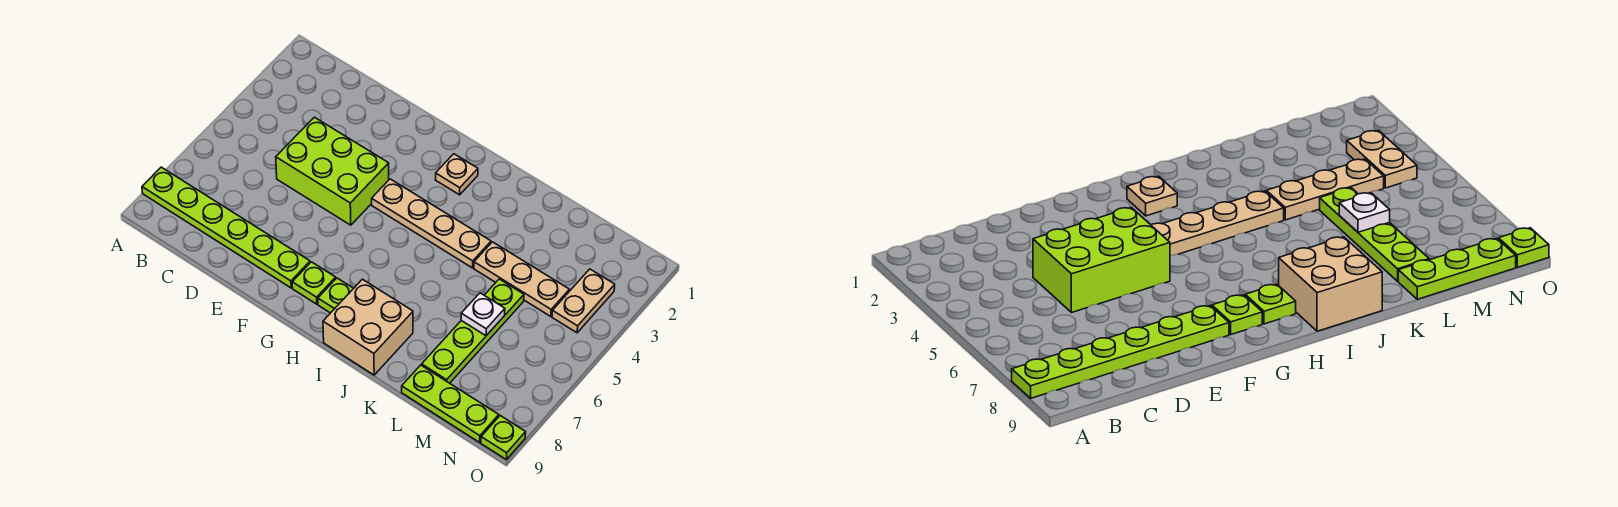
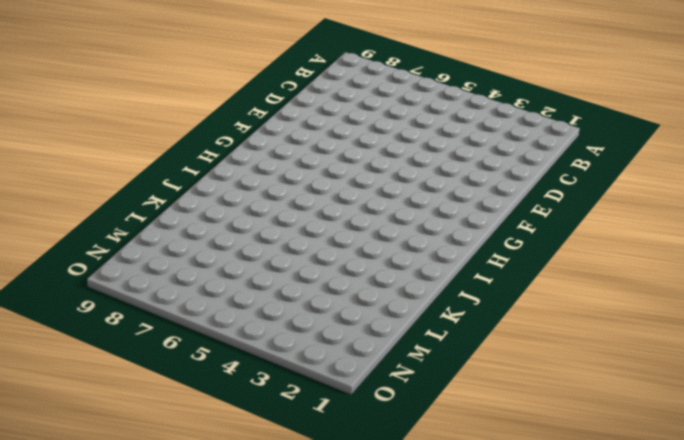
none -> lime 1x6 plate [142,167,310,288]
none -> lime 2x3 brick [276,117,389,225]
none -> tan 1x4 plate [372,179,491,268]

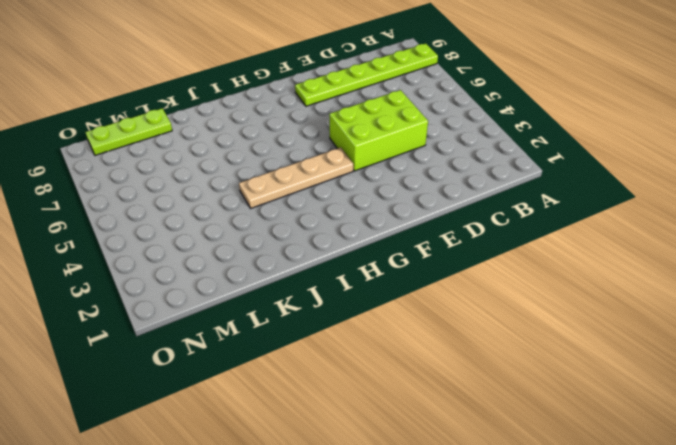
none -> lime 1x1 plate [292,262,336,304]
none -> tan 1x1 plate [436,154,478,195]
none -> lime 1x1 plate [318,278,354,313]

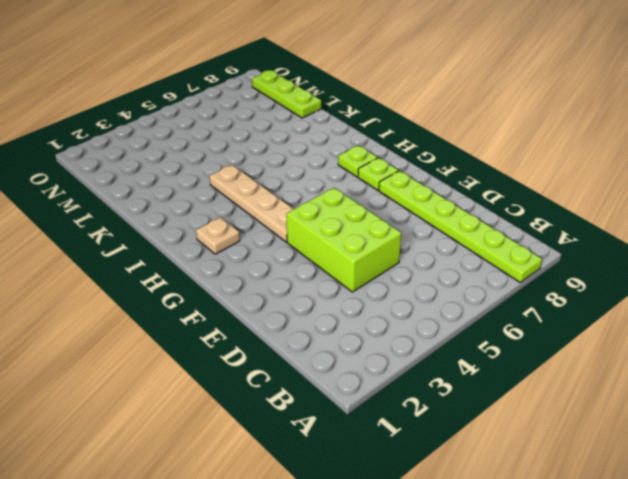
none -> tan 2x2 brick [323,279,413,375]
none -> tan 1x3 plate [474,242,569,316]
none -> lime 1x4 plate [422,279,524,383]

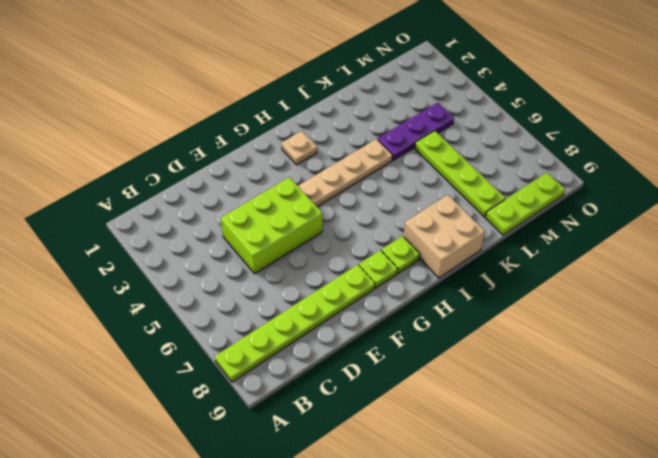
purple 1x3 plate [378,102,454,160] -> tan 1x3 plate [474,242,569,316]
none -> tan 1x2 plate [552,269,615,333]
none -> lime 1x1 plate [481,416,526,459]
none -> white 1x1 plate [461,293,505,336]

